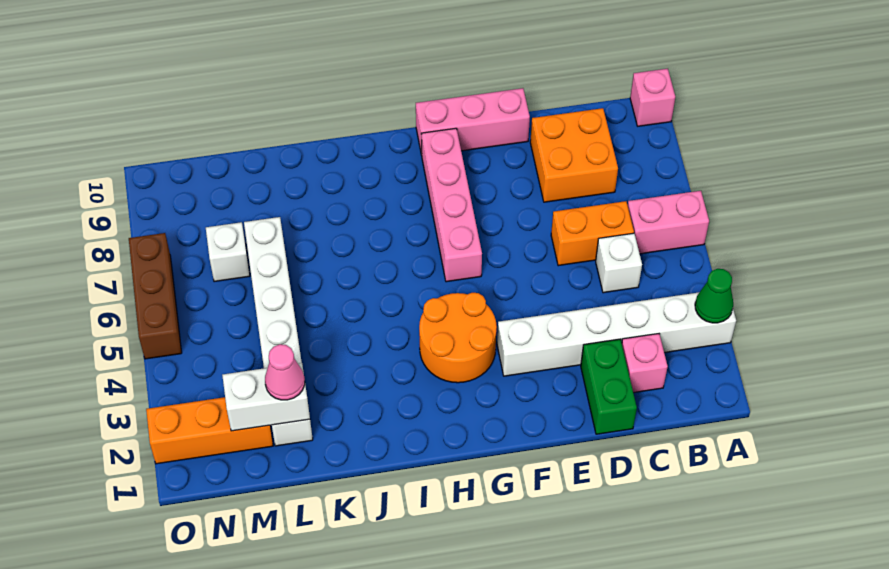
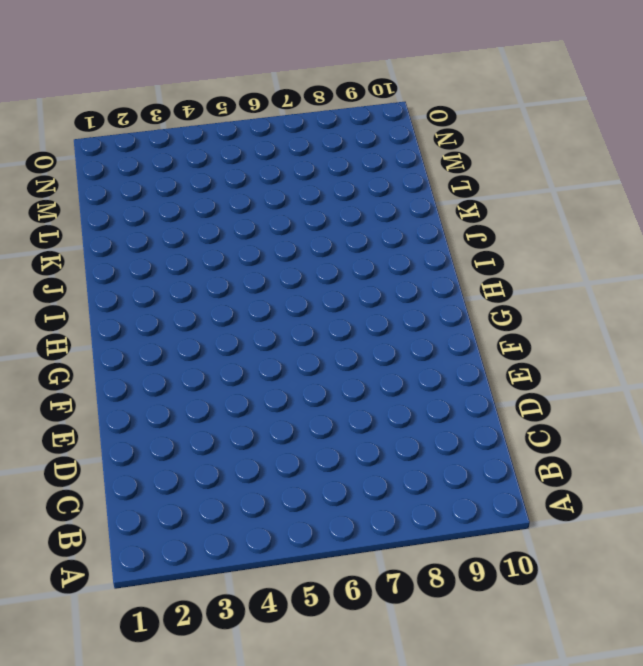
none -> white 1x6 brick [497,292,736,376]
none -> pink 1x2 brick [628,191,709,254]
none -> pink 1x1 brick [630,69,675,126]

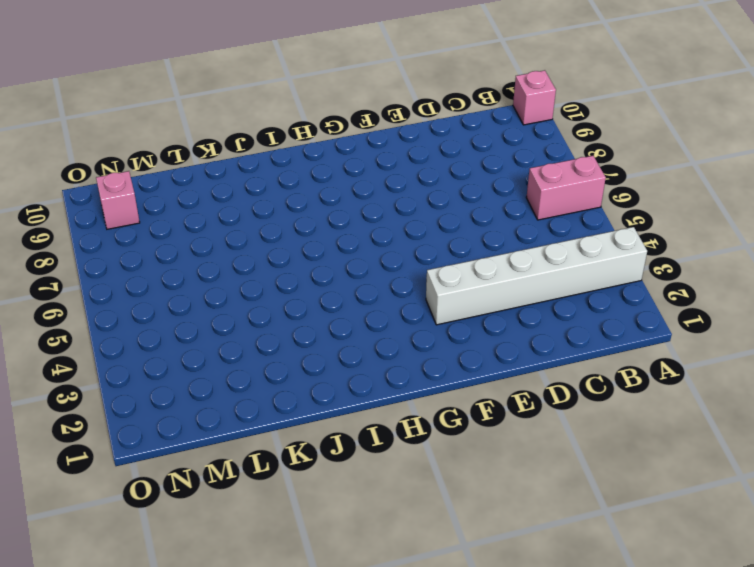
pink 1x1 brick [96,171,140,229] -> pink 1x1 brick moved to [622,334,668,393]
none -> white 1x1 brick [596,233,642,293]
none -> orange 1x2 brick [551,201,634,266]
none -> orange 2x2 brick [530,108,618,202]

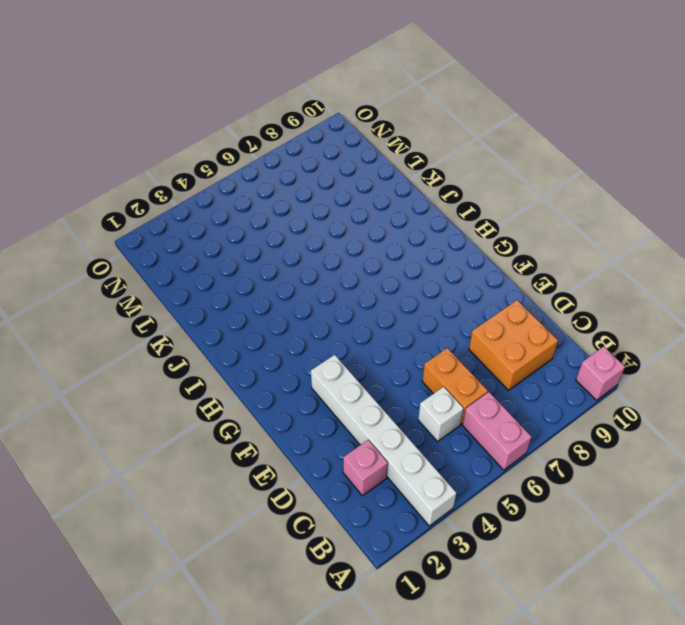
none -> green 1x2 brick [581,339,637,434]
none -> pink 1x3 brick [416,88,530,155]
none -> orange 2x2 round brick [419,293,497,383]

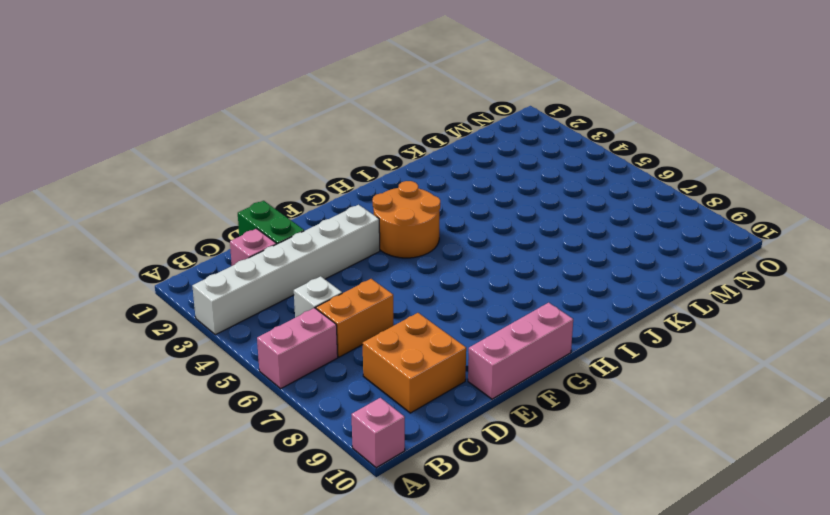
none -> pink 1x4 brick [421,128,482,282]
none -> white 1x6 brick [244,217,313,446]
none -> orange 1x3 brick [146,397,273,464]

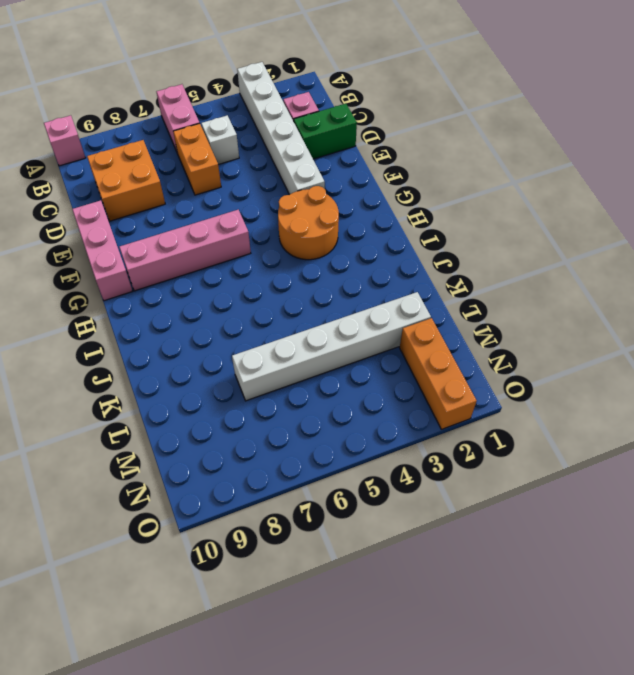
none -> white 1x1 brick [206,222,250,282]
none -> brown 1x3 brick [129,233,182,359]
none -> green 1x1 cone [695,269,733,323]

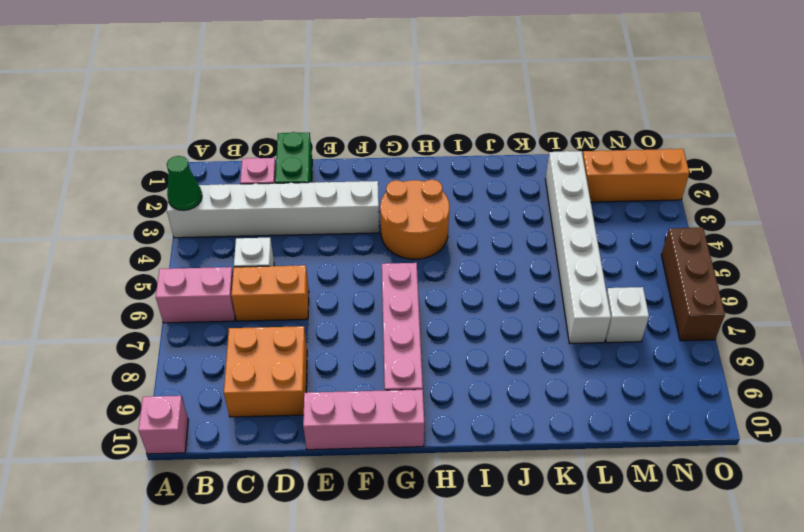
none -> white 1x2 brick [222,363,310,431]
none -> pink 1x1 cone [265,344,305,400]

